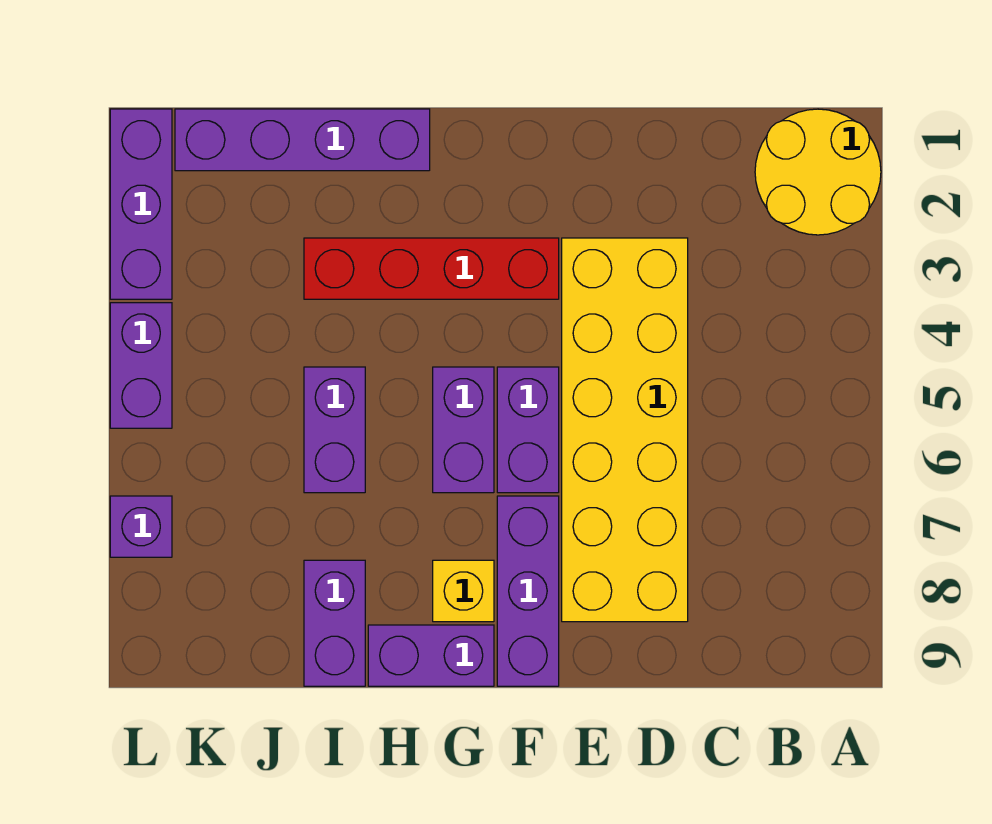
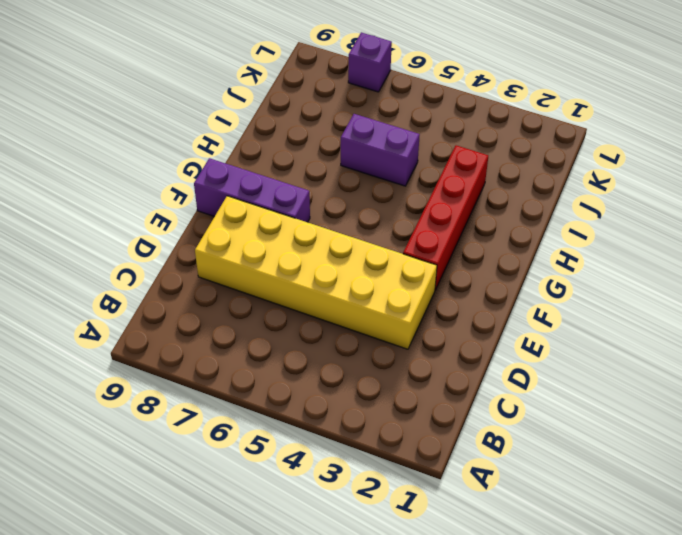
none -> yellow 2x2 round brick [755,109,881,235]
none -> purple 1x2 brick [497,367,559,493]
none -> purple 1x2 brick [433,367,494,493]

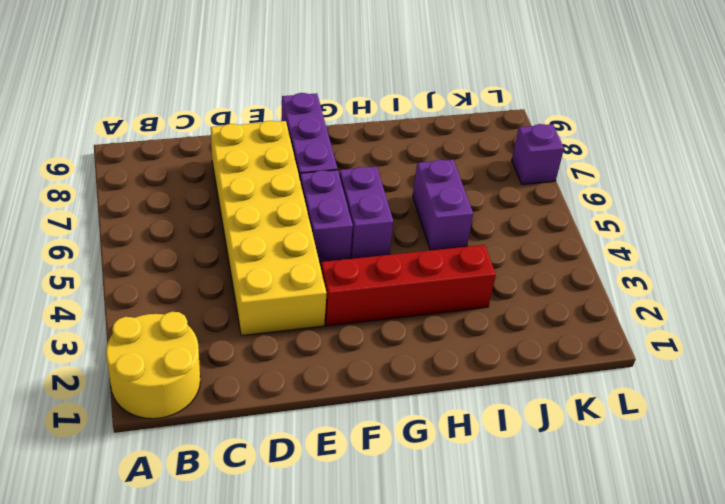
none -> yellow 1x1 brick [433,560,494,622]
none -> purple 1x2 brick [368,625,494,686]
none -> purple 1x4 brick [175,109,430,171]

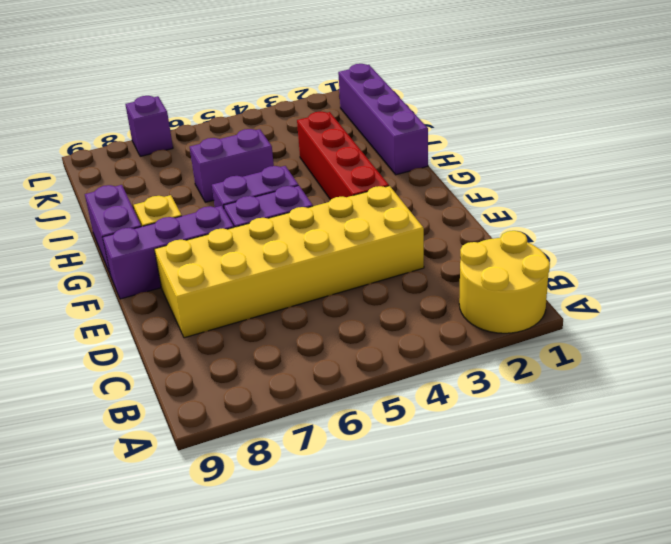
none -> purple 1x2 brick [304,560,365,686]
none -> purple 1x3 brick [110,109,172,299]
none -> purple 1x2 brick [110,303,172,428]

